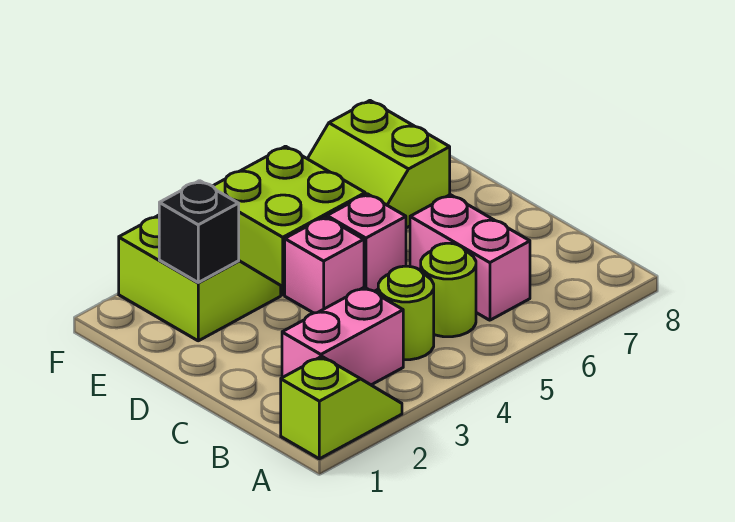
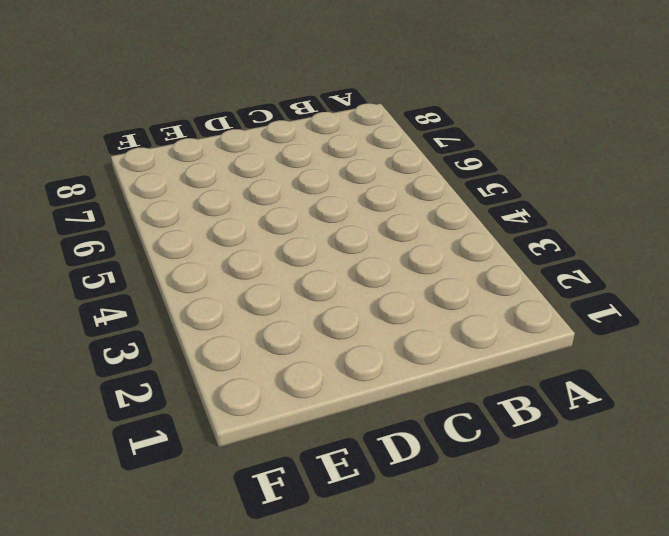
none -> lime 1x2 slope [281,356,402,459]
none -> pink 1x2 brick [282,287,403,385]

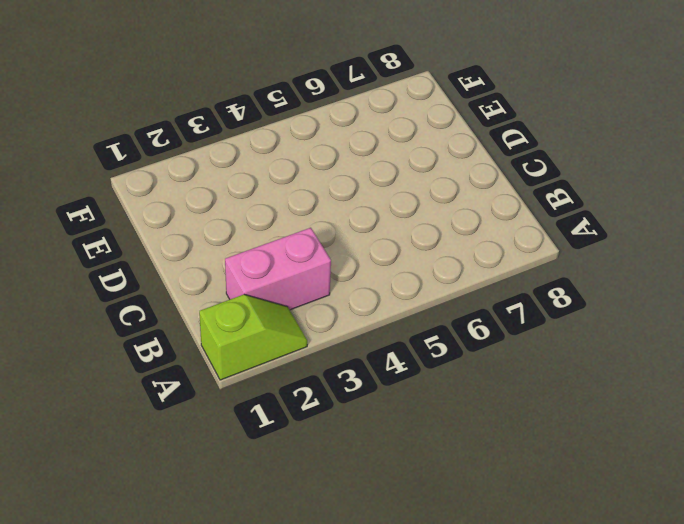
none -> lime 1x1 round brick [378,266,434,360]
none -> lime 1x1 round brick [421,243,476,337]

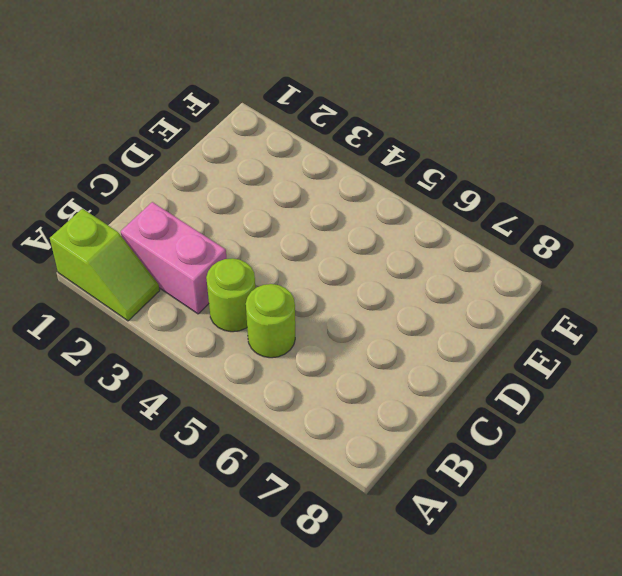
none -> pink 1x2 brick [410,195,530,320]
none -> pink 1x1 brick [285,217,364,313]

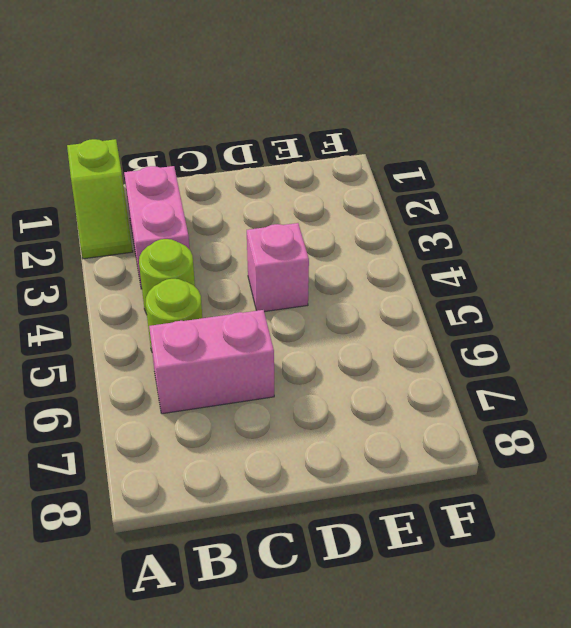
none -> pink 1x1 brick [327,194,406,291]
none -> lime 2x2 slope [119,215,281,341]

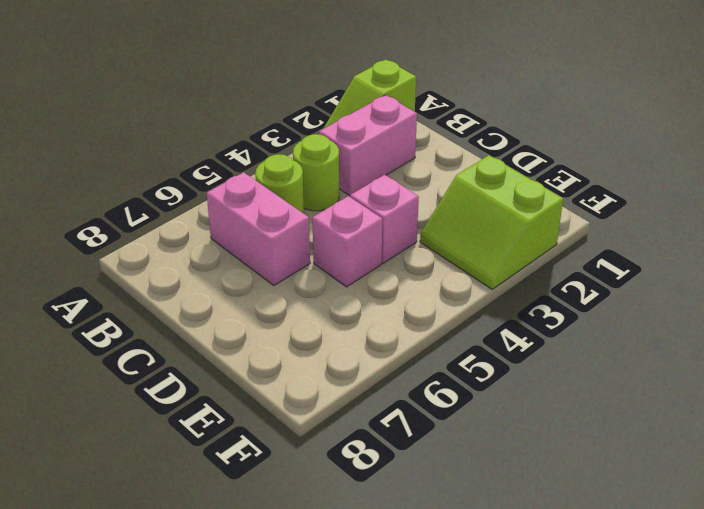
none -> lime 2x2 brick [213,146,365,295]
none -> lime 2x2 slope [308,101,450,228]

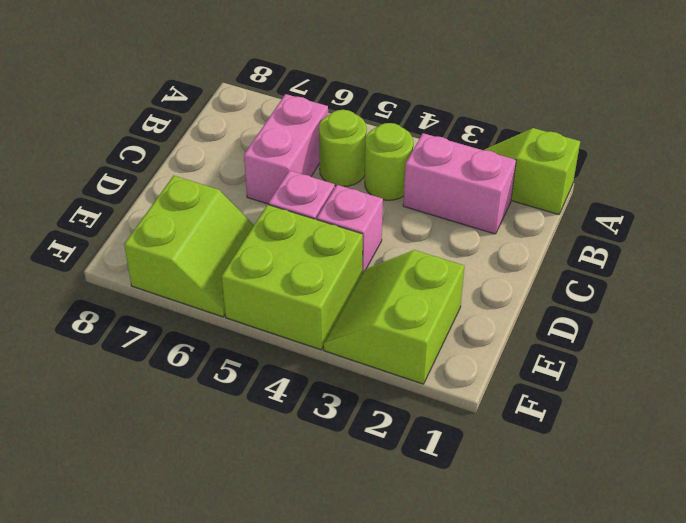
none -> black 1x1 brick [159,181,239,282]

